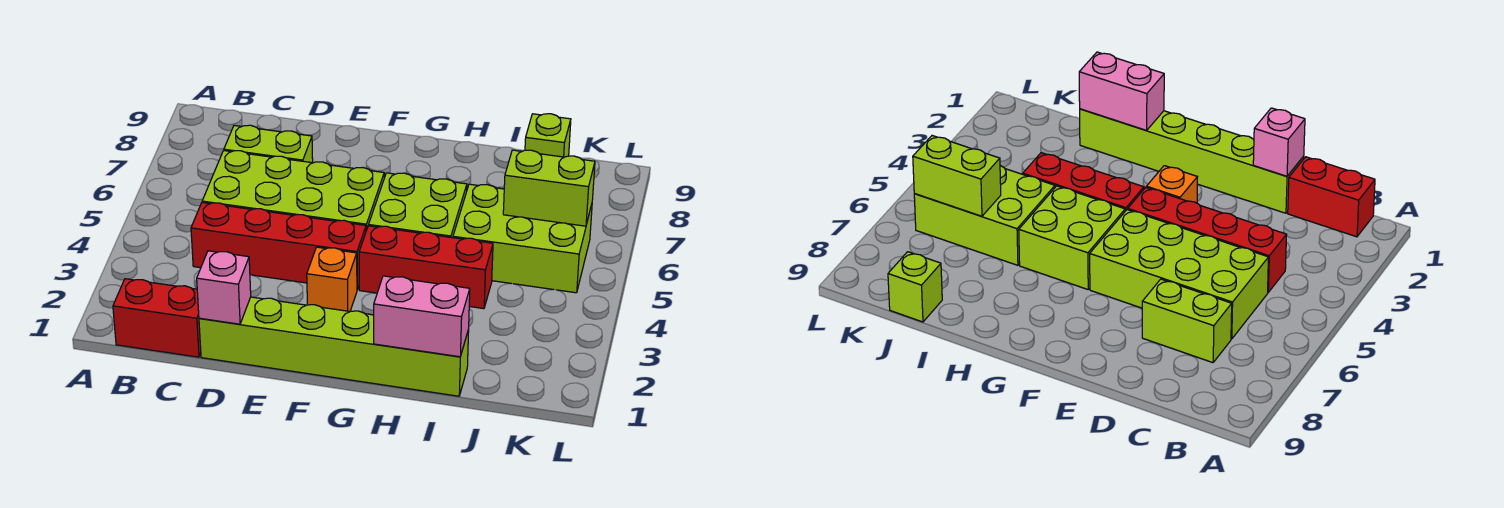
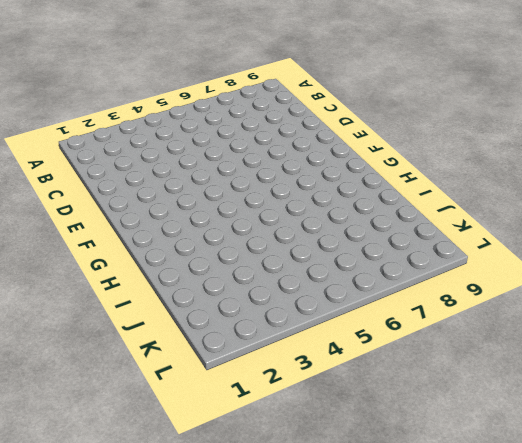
none -> red 1x2 brick [113,279,201,357]
none -> red 1x4 brick [191,202,366,290]
none -> lime 2x4 brick [202,151,384,231]

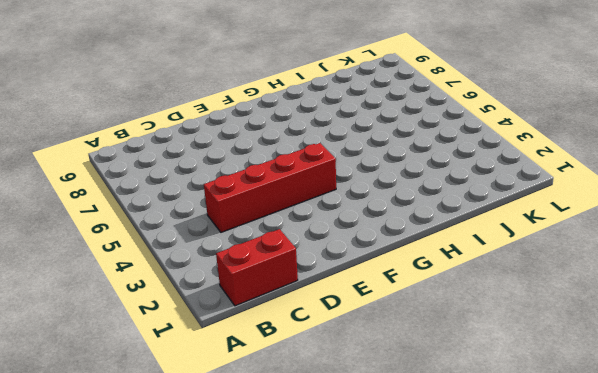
none -> lime 2x4 brick [202,151,384,231]
none -> lime 1x2 brick [224,125,313,163]
none -> lime 1x6 brick [199,297,469,396]

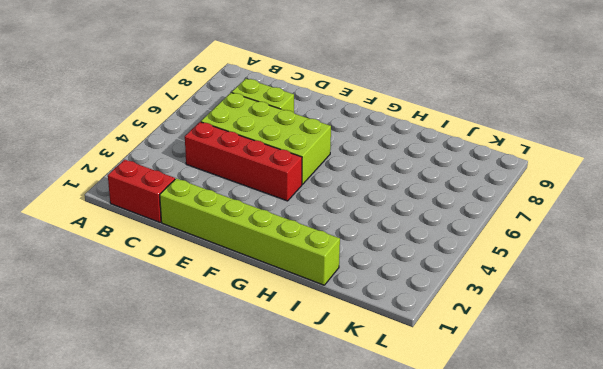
none -> orange 1x1 brick [307,247,357,311]
none -> red 1x3 brick [359,226,493,309]
none -> lime 2x2 brick [369,173,467,238]

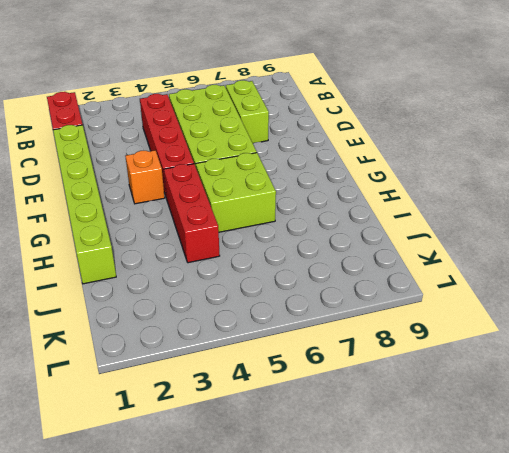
none -> lime 2x3 brick [453,184,592,293]
none -> lime 1x1 brick [525,114,571,157]
none -> pink 1x1 brick [197,251,251,324]

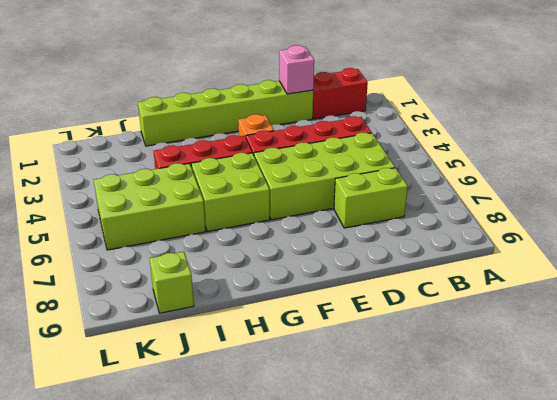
none -> pink 1x2 brick [374,276,470,357]
none -> lime 1x2 brick [503,150,595,226]

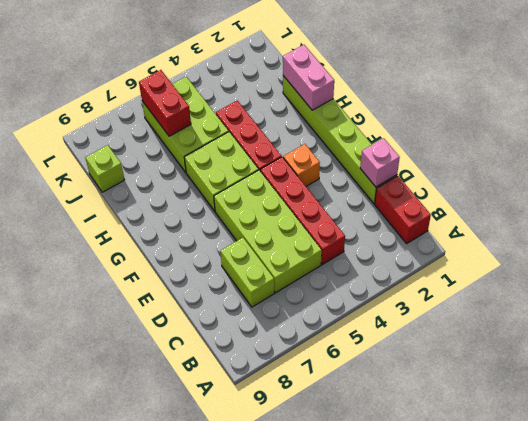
red 1x2 brick [139,70,191,136] -> lime 1x2 brick [503,150,595,226]

